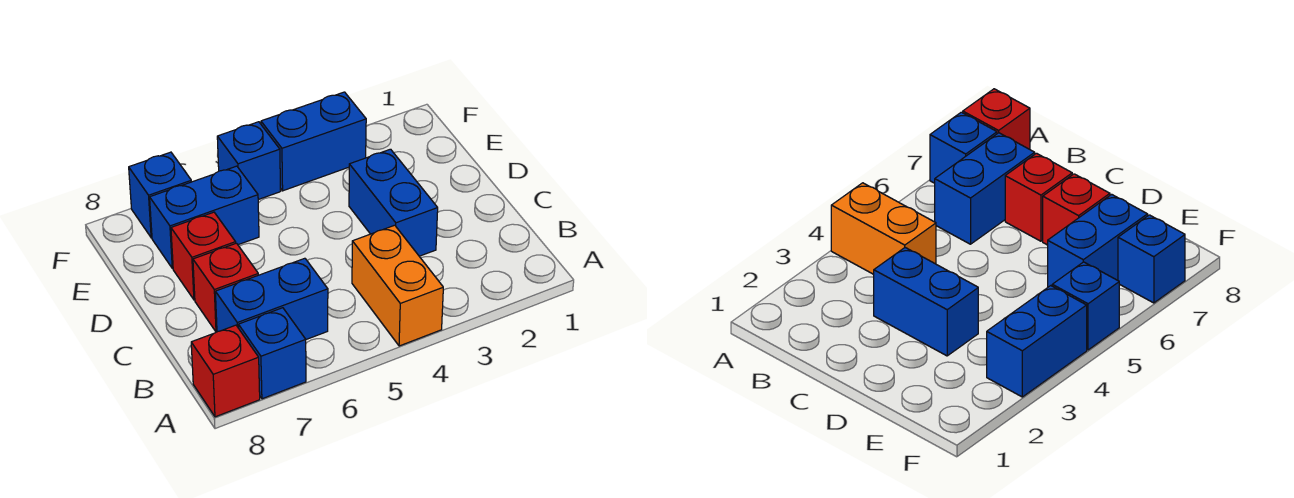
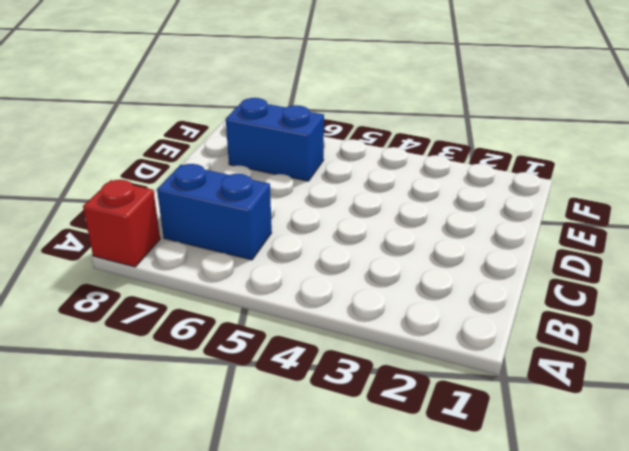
none -> orange 1x2 brick [352,225,443,346]
none -> blue 1x1 brick [239,308,306,399]

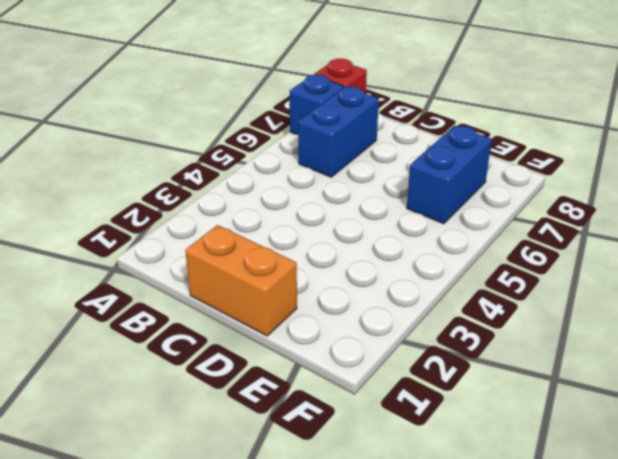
orange 1x2 brick [185,225,297,336] -> orange 1x2 brick moved to [352,225,443,346]
none -> blue 1x2 brick [349,149,438,256]
none -> red 1x1 brick [193,243,258,332]

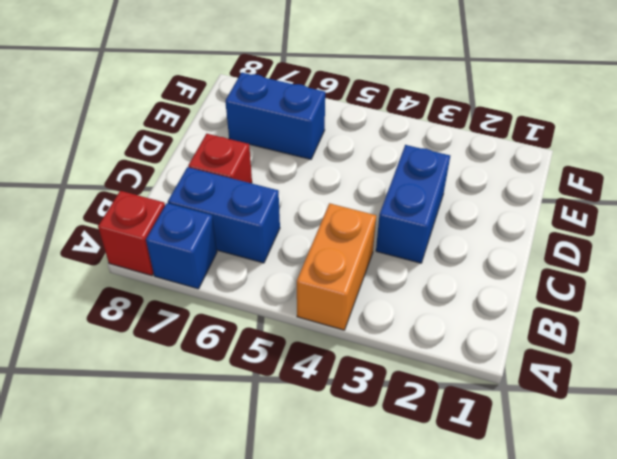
none -> red 1x1 brick [171,212,236,300]
none -> blue 1x2 brick [261,92,366,191]

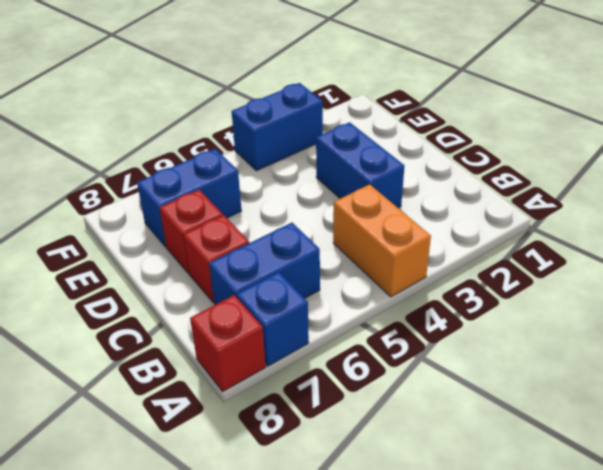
none -> blue 1x1 brick [217,122,281,200]
none -> blue 1x1 brick [129,152,191,238]

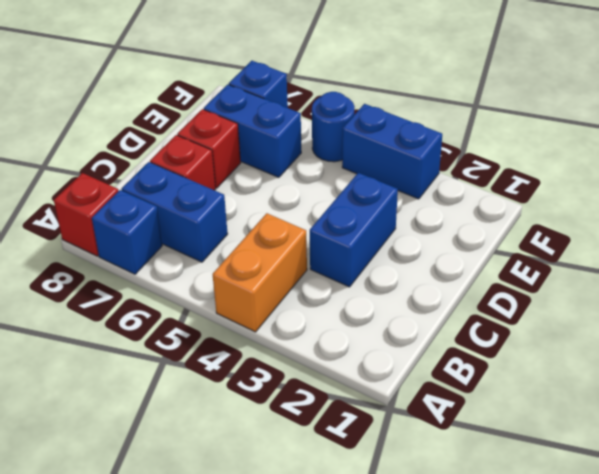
blue 1x1 round brick [312,92,355,162] -> blue 1x1 brick [217,122,281,200]

